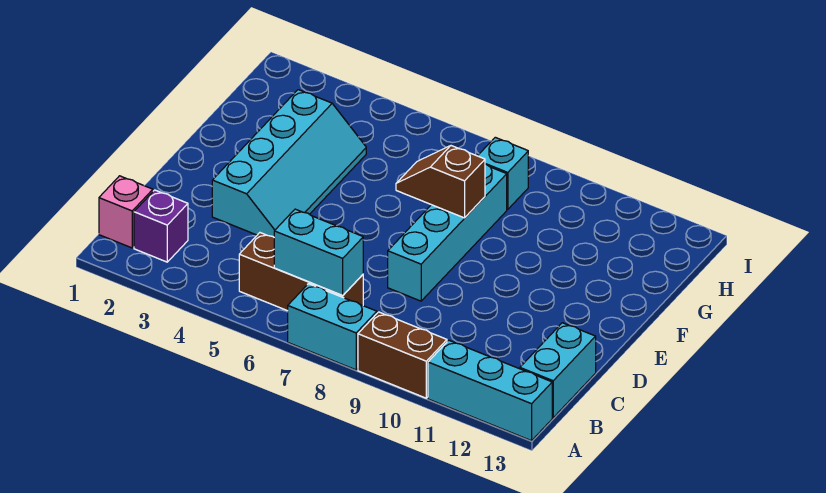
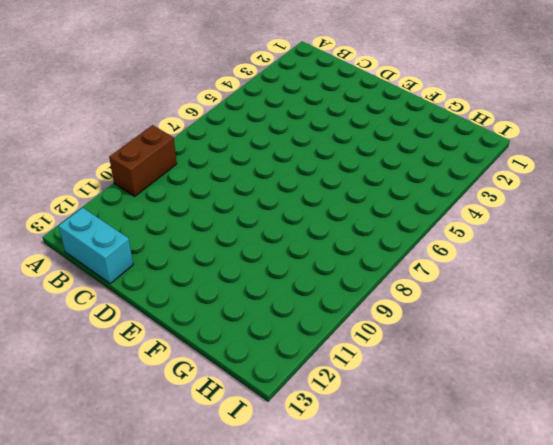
none -> cyan 1x2 brick [288,284,377,370]
none -> cyan 1x3 brick [428,340,552,441]
none -> pink 1x1 brick [99,176,153,248]

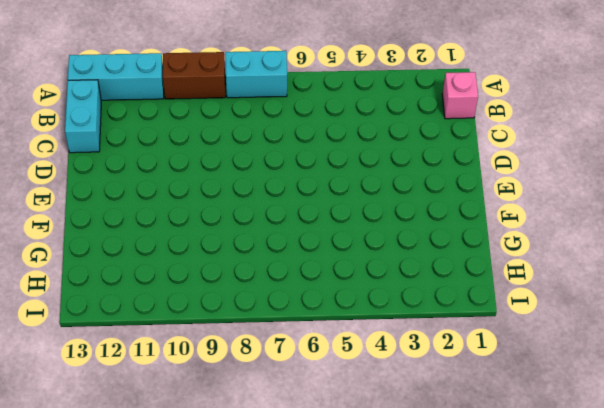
none -> purple 1x1 brick [134,190,188,262]
none -> brown 1x3 brick [239,233,363,311]
none -> cyan 2x4 slope [212,90,366,237]

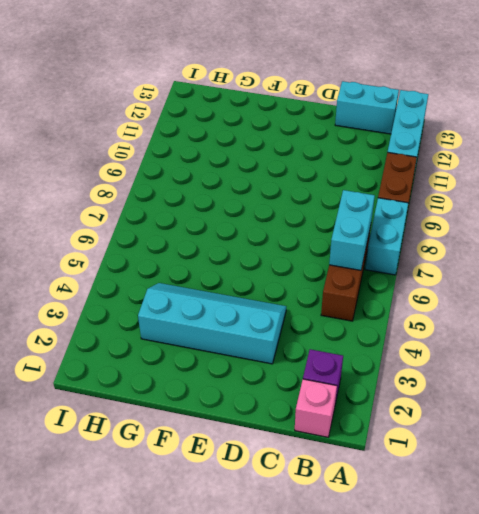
none -> cyan 1x4 brick [388,164,507,301]
none -> cyan 1x1 brick [478,137,528,210]
none -> brown 1x2 slope [396,146,485,218]

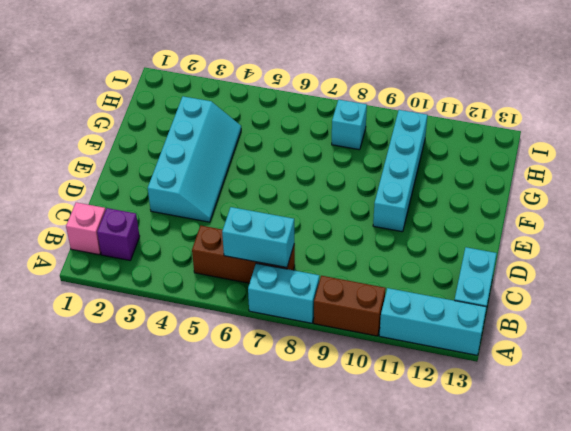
cyan 1x4 brick [373,110,427,232] -> cyan 1x4 brick moved to [388,164,507,301]
none -> brown 1x2 slope [396,146,485,218]

